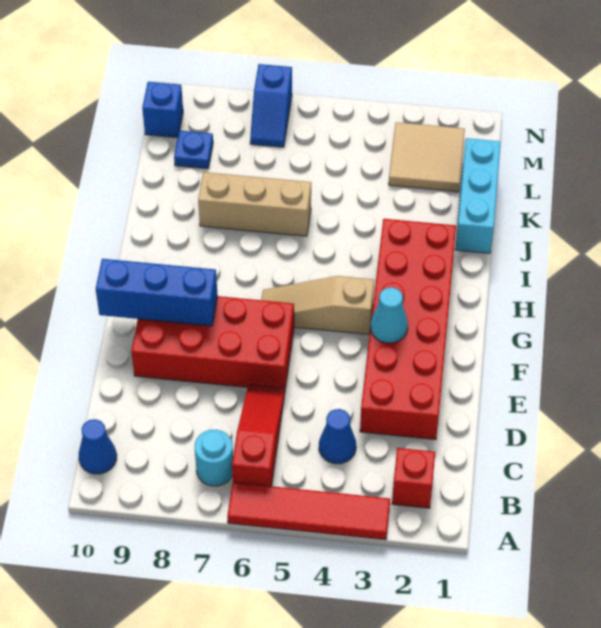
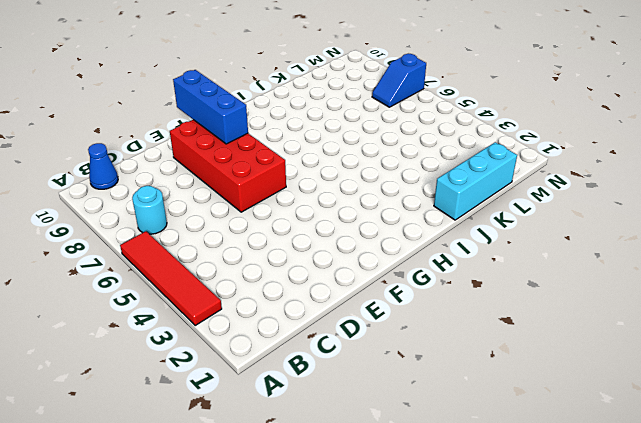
none -> red 1x1 brick [392,448,435,508]
none -> red 1x3 slope [232,385,285,486]
none -> blue 1x1 cone [319,409,356,464]

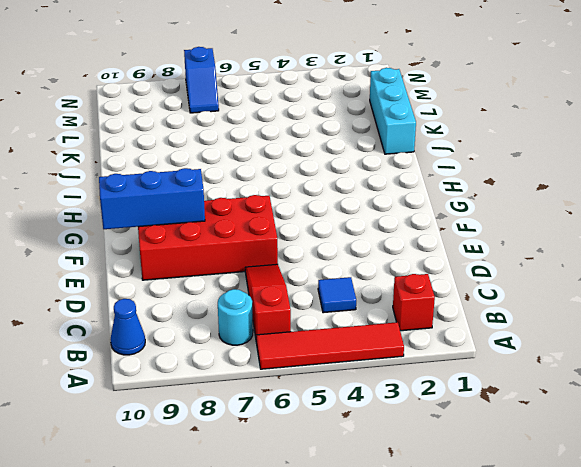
blue 1x1 tile [318,277,356,313] -> blue 1x1 cone [319,409,356,464]
none -> red 2x6 brick [360,219,456,440]
none -> tan 1x3 slope [261,276,374,335]
none -> tan 1x3 brick [198,172,311,236]

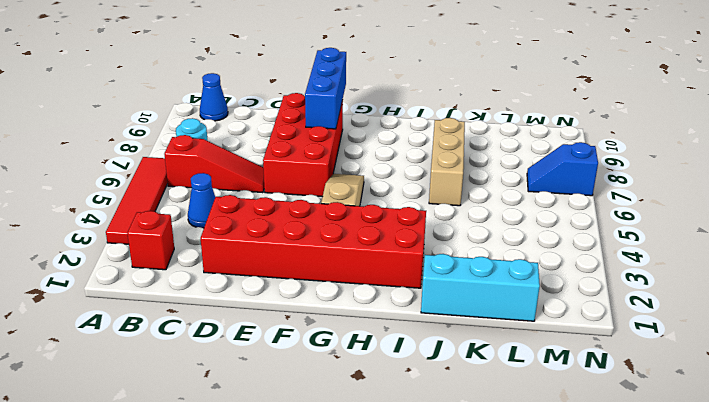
none -> tan 2x2 tile [389,122,465,192]
none -> blue 1x1 plate [174,130,213,169]
none -> blue 1x1 brick [142,82,183,138]

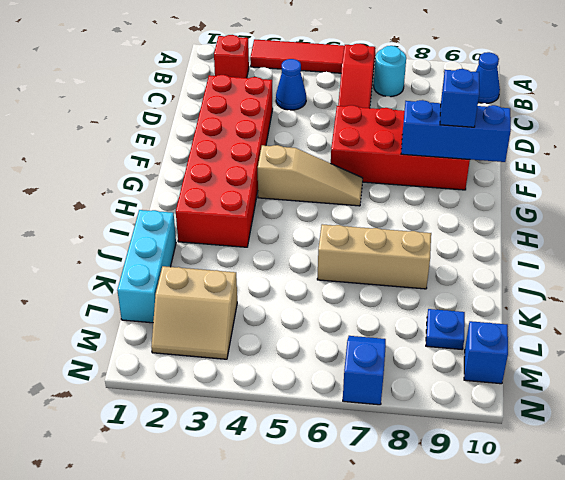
blue 1x1 brick [440,69,479,127] -> none
tan 2x2 slope [151,266,237,359] -> tan 2x2 tile [389,122,465,192]
none -> cyan 1x1 cone [370,287,408,343]

